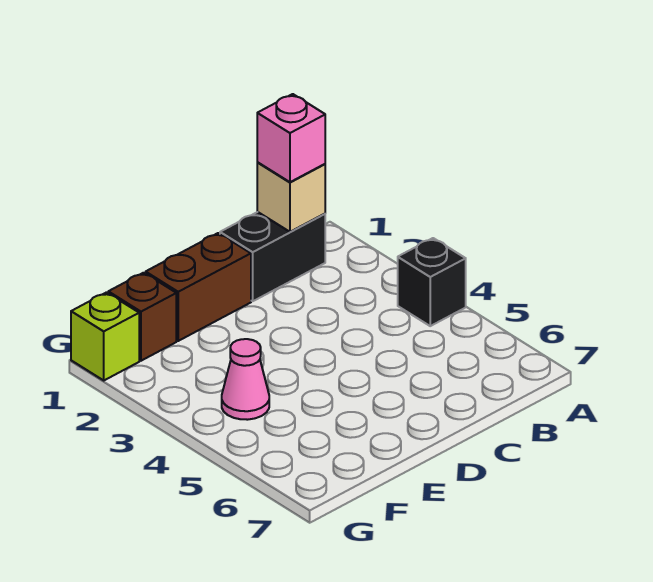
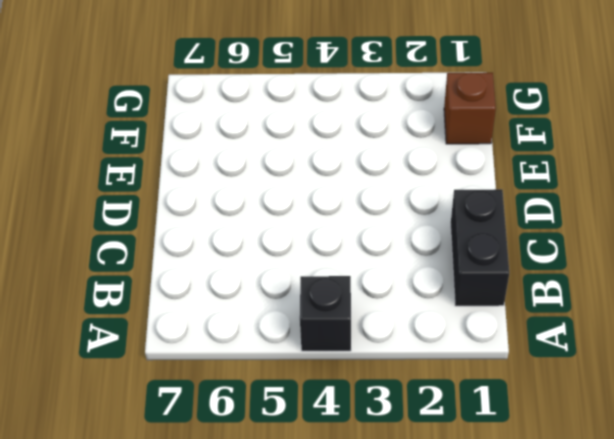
none -> brown 1x2 brick [146,233,251,341]
none -> pink 1x1 cone [222,339,269,420]

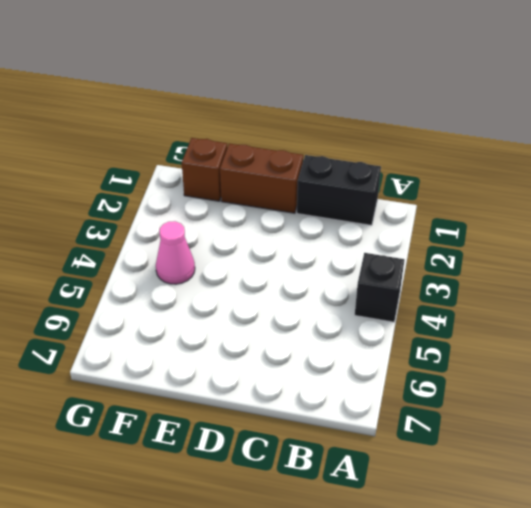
none -> lime 1x1 brick [71,292,139,380]
none -> tan 1x1 brick [257,163,325,232]

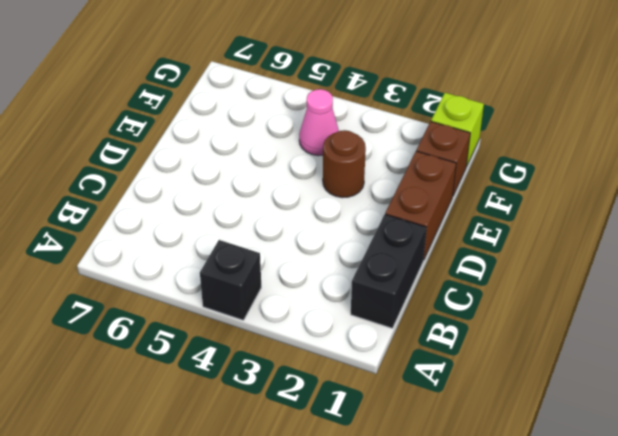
brown 1x1 round brick [323,130,366,198] -> none
none -> tan 1x1 brick [257,163,325,232]
none -> pink 1x1 brick [257,94,325,182]

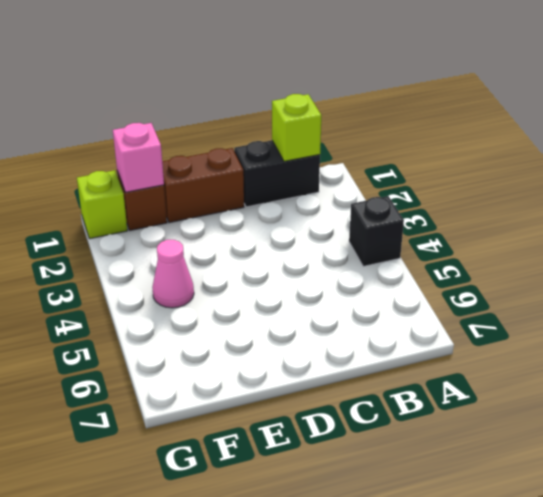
lime 1x1 brick [272,94,321,162] -> tan 1x1 brick [257,163,325,232]
pink 1x1 brick [113,123,164,192] -> pink 1x1 brick moved to [257,94,325,182]

